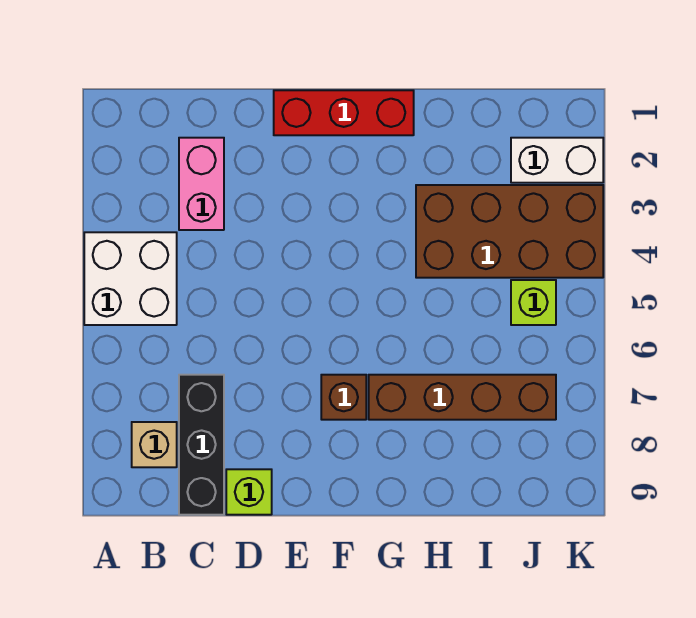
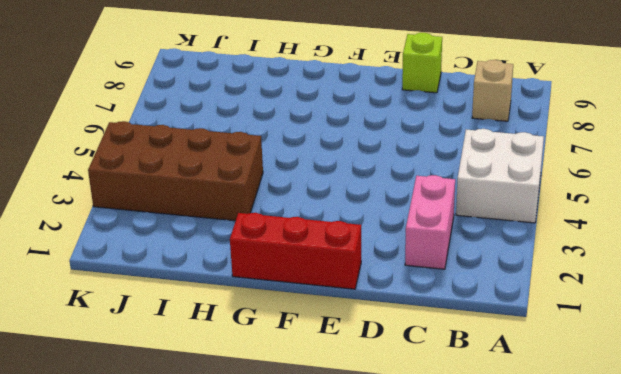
none -> black 1x3 brick [179,375,224,515]
none -> brown 1x1 brick [321,375,366,420]

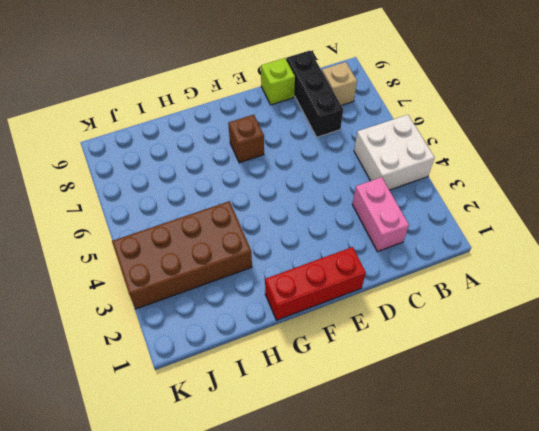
none -> brown 1x4 brick [369,375,556,420]
none -> white 1x2 brick [511,138,603,183]

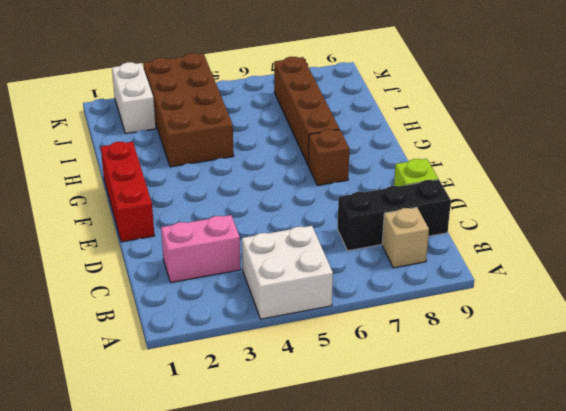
none -> lime 1x1 brick [511,280,556,325]

